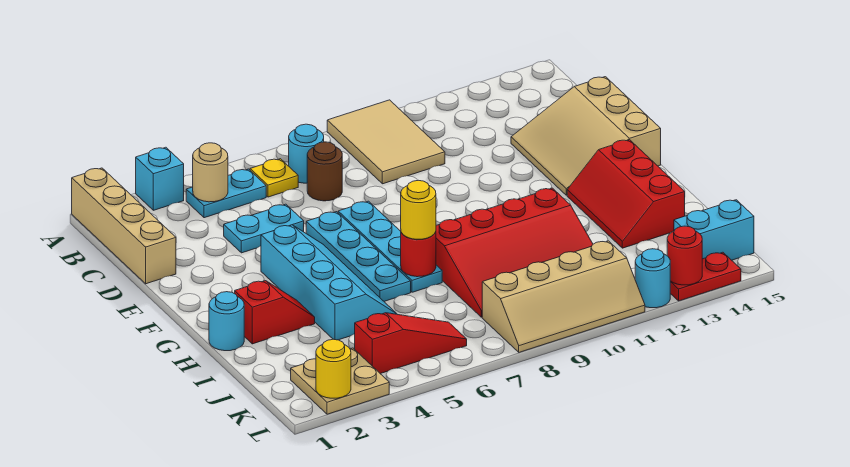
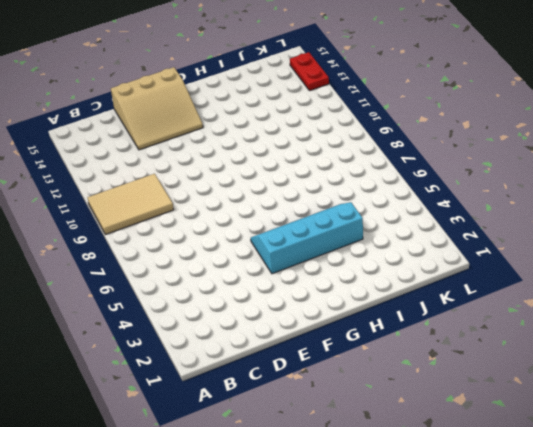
none -> tan 1x4 brick [72,168,176,284]
none -> cyan 1x1 brick [136,147,184,210]
none -> cyan 1x2 plate [186,169,266,218]

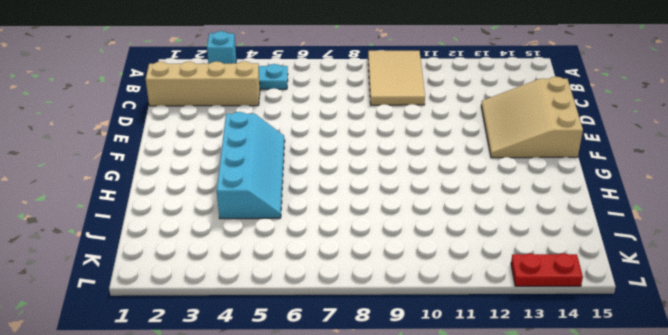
tan 1x4 brick [146,61,260,106] -> tan 1x4 brick turned to [72,168,176,284]
none -> yellow 1x1 plate [250,159,298,197]
none -> cyan 1x1 round brick [289,124,324,183]
none -> brown 1x1 round brick [307,142,342,201]

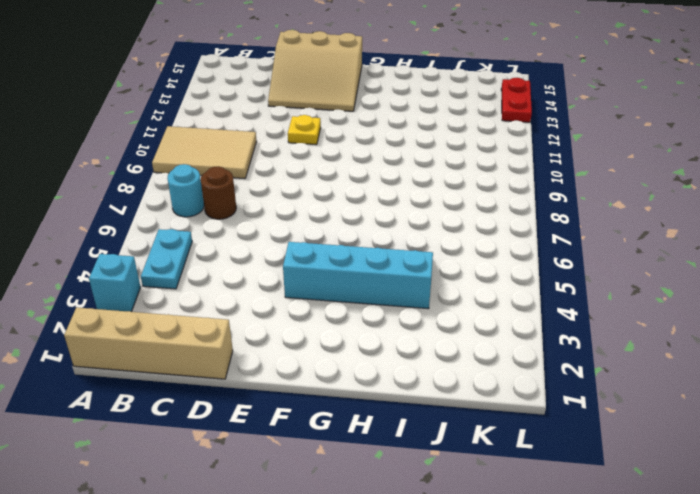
yellow 1x1 plate [288,115,321,145] -> yellow 1x1 plate moved to [250,159,298,197]
none -> cyan 1x2 plate [224,204,304,253]
none -> cyan 1x4 plate [306,212,411,301]
none -> cyan 1x4 plate [338,201,442,292]

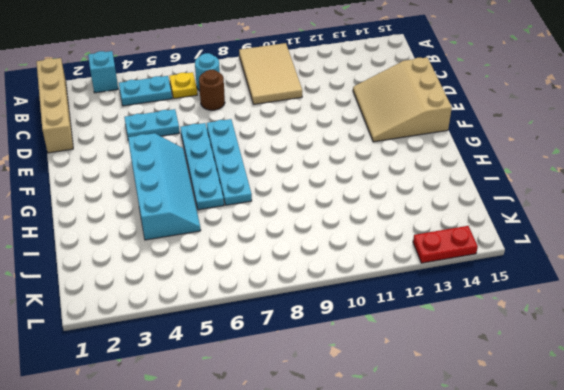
none -> red 2x3 slope [567,140,685,248]
none -> cyan 1x1 round brick [209,292,244,351]
none -> red 1x2 slope [235,281,315,344]

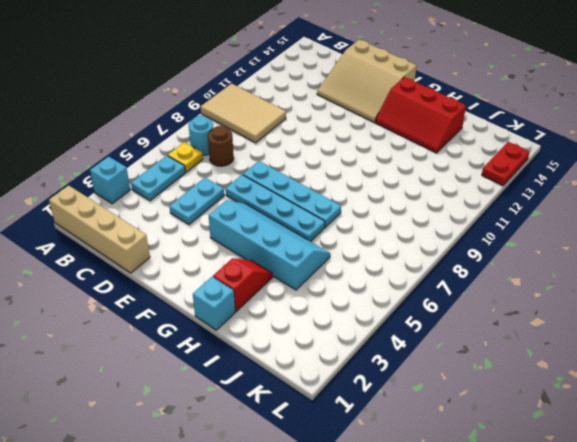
cyan 1x1 brick [193,277,235,330] -> cyan 1x1 round brick [209,292,244,351]
none -> red 3x4 slope [436,188,593,317]
none -> tan 2x2 plate [291,348,389,414]
none -> red 1x3 slope [355,313,467,374]

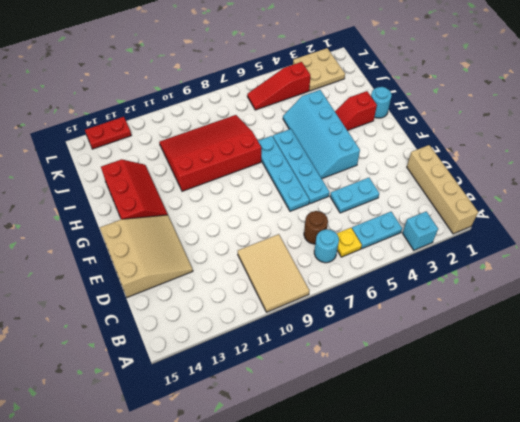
none -> tan 2x4 slope [482,241,645,352]
none -> cyan 1x2 brick [674,200,754,260]
none -> cyan 1x1 round brick [635,249,670,308]

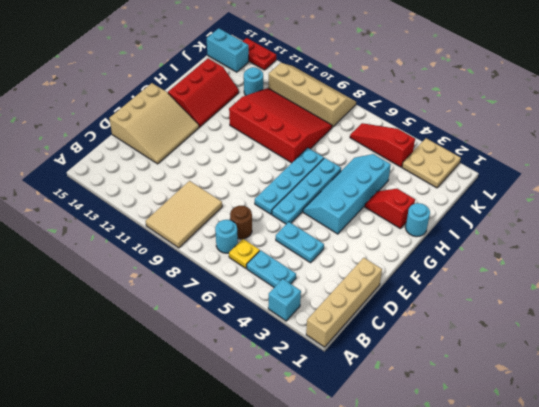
cyan 1x1 round brick [244,67,263,95] -> cyan 1x1 round brick moved to [635,249,670,308]
none -> tan 1x1 round brick [193,143,228,202]
none -> red 1x1 round brick [401,232,436,277]
none -> yellow 1x1 round brick [316,339,351,398]

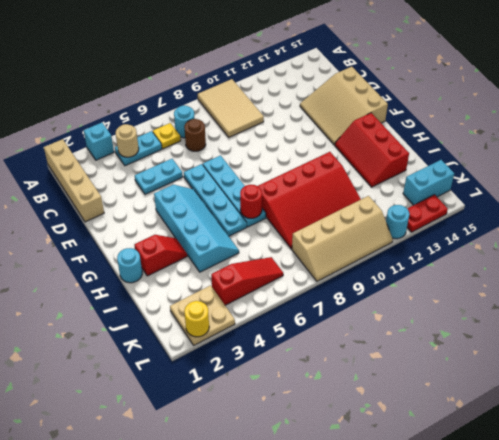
none -> red 1x1 round brick [667,226,702,285]
none -> yellow 1x1 round brick [401,180,436,239]

